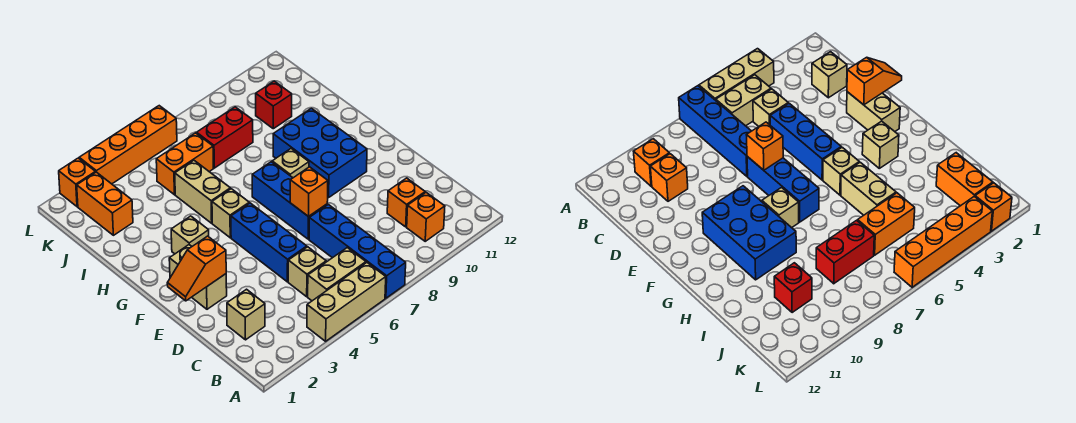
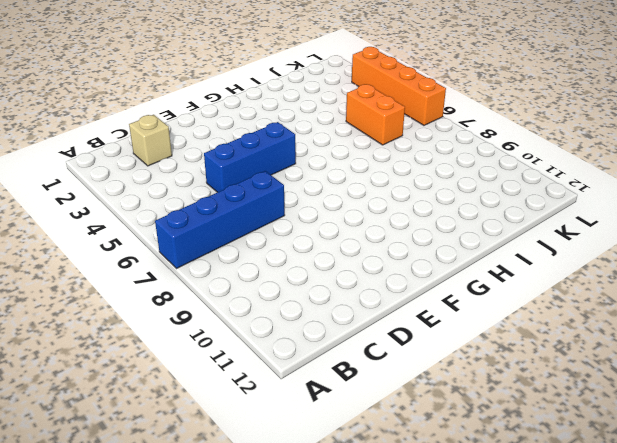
none -> tan 1x3 brick [307,263,386,341]
none -> tan 1x2 brick [308,248,366,301]
none -> orange 1x1 brick [407,193,445,241]

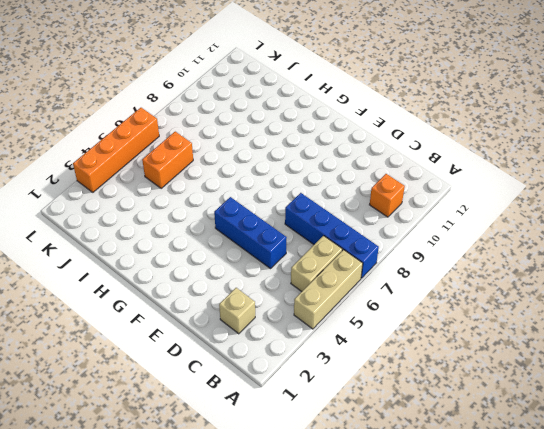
none -> tan 1x1 brick [288,247,326,297]
none -> orange 1x1 brick [387,178,425,227]
none -> tan 1x2 brick [169,245,227,309]

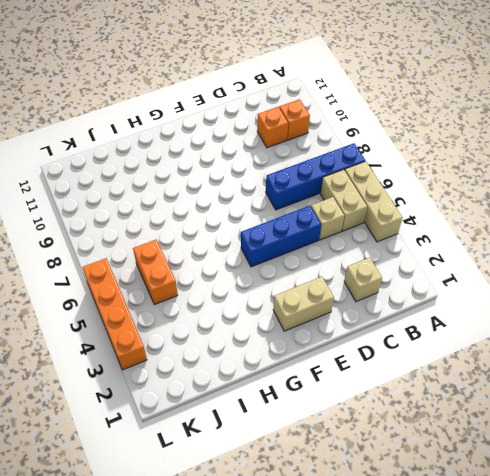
none -> blue 1x3 brick [252,162,327,239]
none -> blue 2x3 brick [273,108,367,198]
none -> tan 1x1 brick [171,216,209,254]

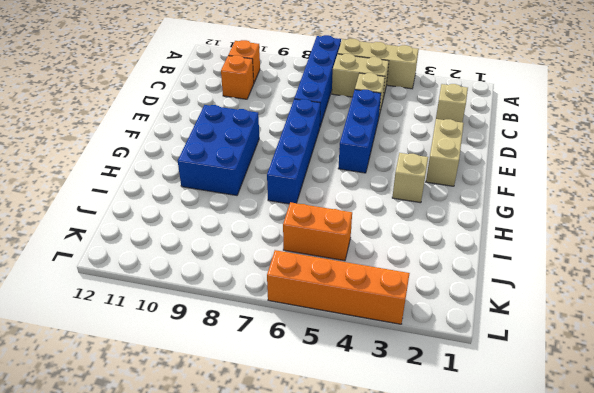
blue 1x4 brick [267,99,320,204] -> blue 1x3 brick [252,162,327,239]
none -> tan 1x1 brick [212,189,249,238]
none -> tan 1x1 brick [272,149,309,178]
none -> tan 1x2 brick [175,160,230,223]

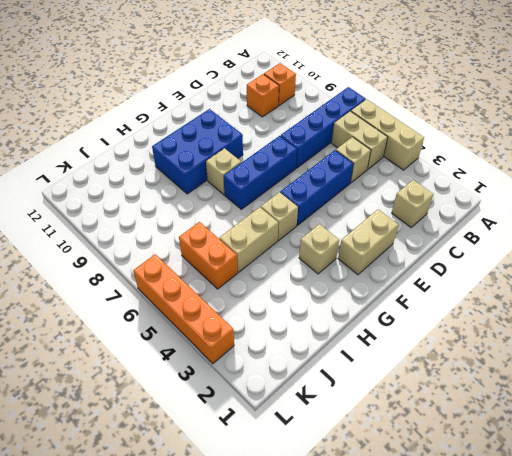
none -> orange 1x2 brick [77,172,133,235]
none -> red 1x2 brick [197,107,253,168]
none -> red 1x1 brick [256,81,292,129]

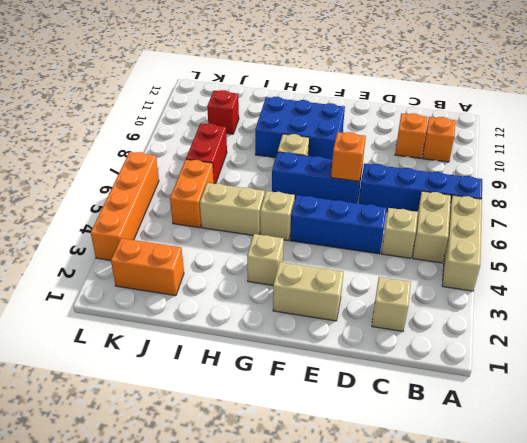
none -> orange 1x1 brick [59,158,95,207]
none -> orange 1x2 slope [167,236,226,301]

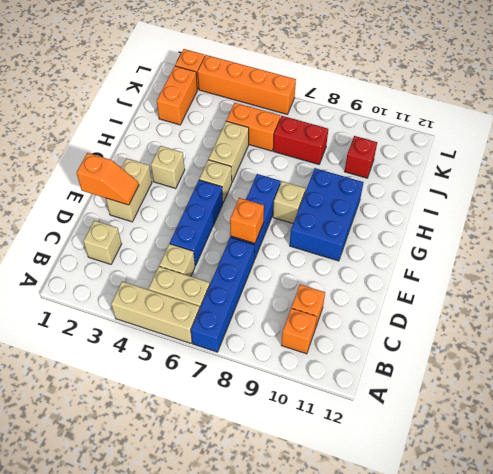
orange 1x2 slope [77,153,139,205] -> orange 1x2 slope turned to [167,236,226,301]

